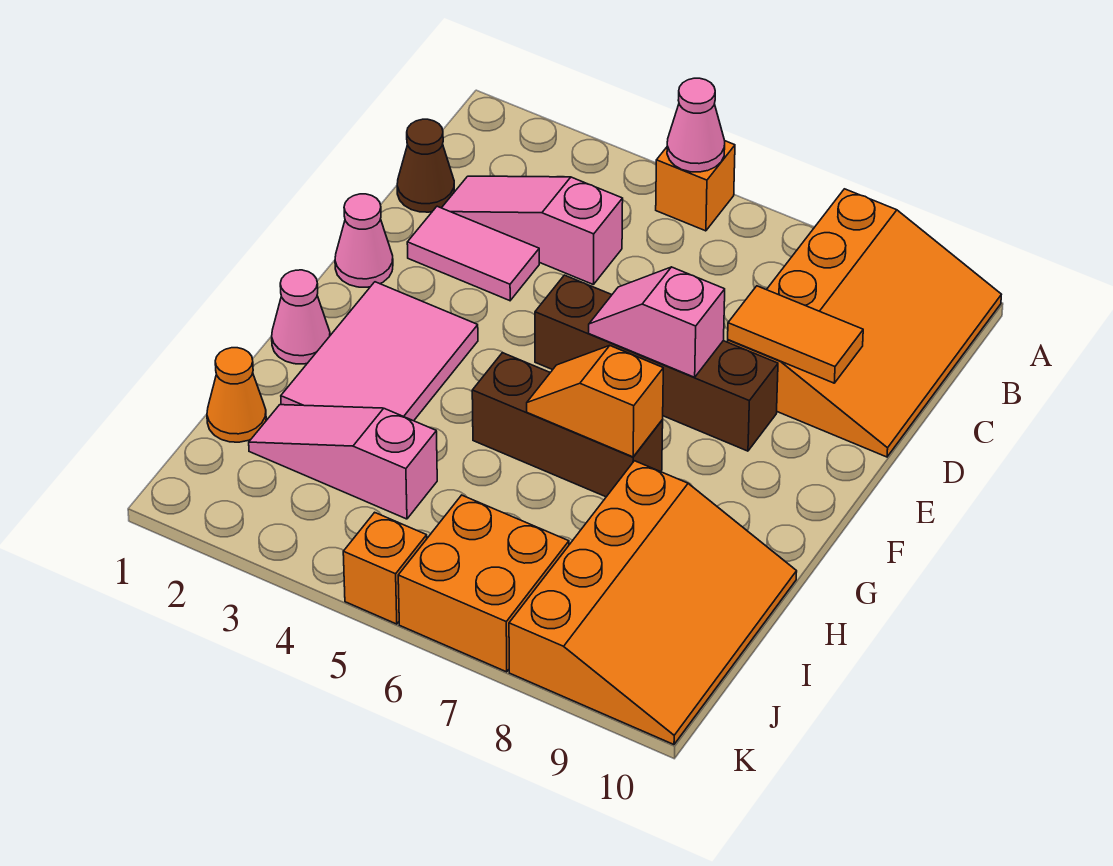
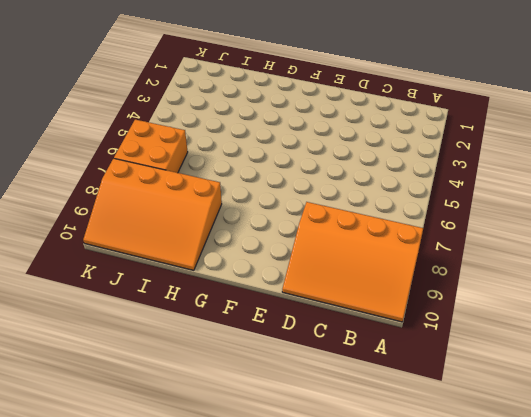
none -> orange 1x1 brick [656,141,735,231]
none -> brown 1x1 cone [397,119,454,212]
none -> pink 1x3 slope [442,176,623,284]

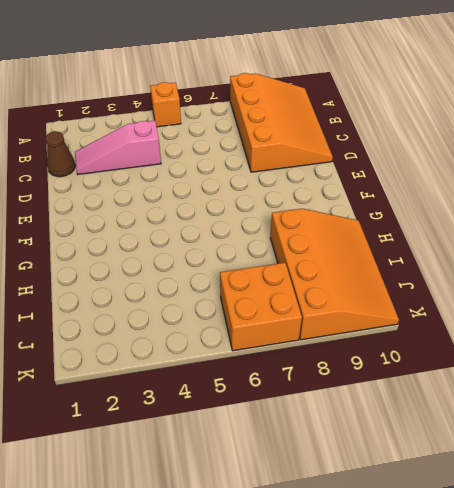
none -> pink 1x2 tile [407,206,539,301]
none -> pink 1x1 cone [335,194,393,287]
none -> brown 1x4 brick [535,275,778,451]

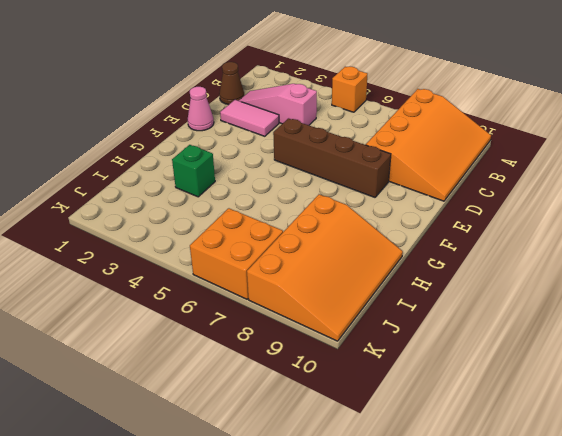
green 1x1 brick [172,145,215,197] -> pink 2x3 tile [281,282,478,421]
none -> pink 1x1 cone [272,270,330,364]
none -> brown 1x3 brick [472,353,663,497]
none -> orange 1x1 cone [207,348,266,442]

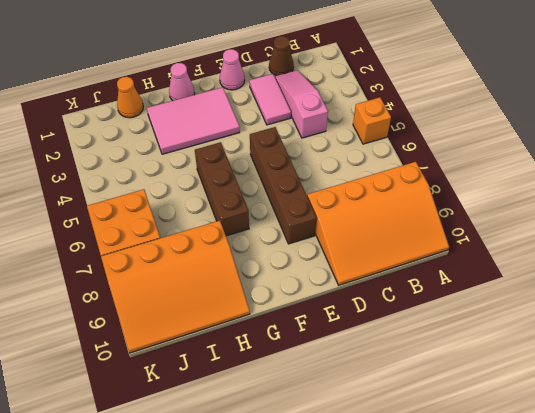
none -> pink 1x3 slope [249,405,437,519]
none -> orange 1x1 brick [343,512,427,624]
none -> pink 1x1 cone [667,78,725,172]

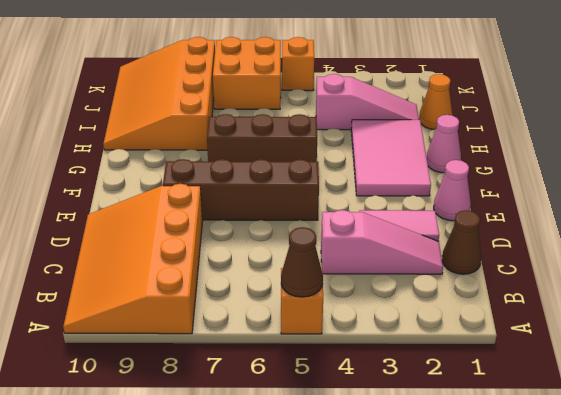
brown 1x1 cone [281,227,323,297] -> pink 1x1 cone [667,78,725,172]
none -> orange 1x2 tile [728,286,863,383]
none -> pink 1x2 slope [589,267,725,377]
none -> orange 1x2 slope [527,346,663,457]

